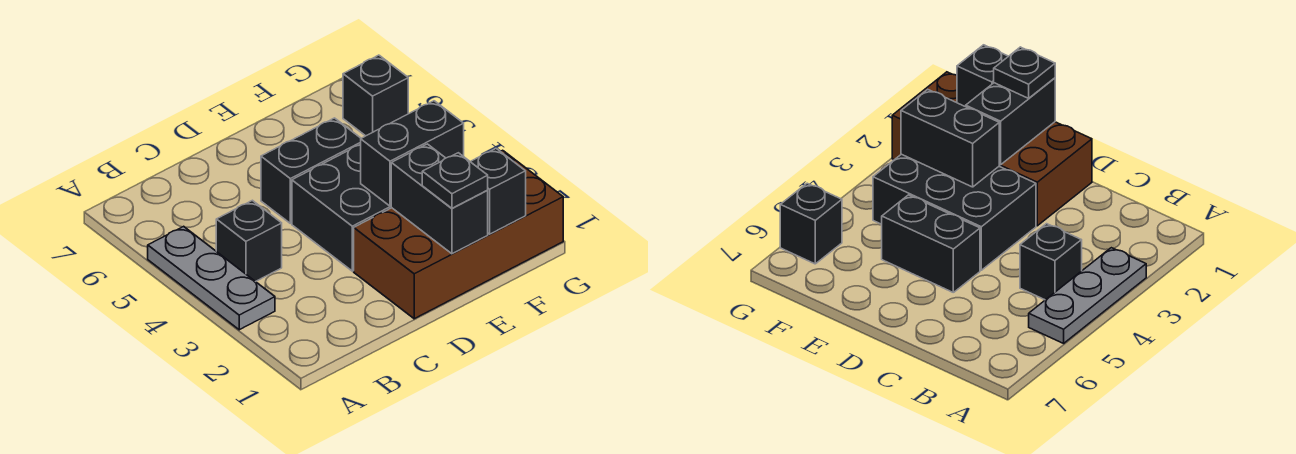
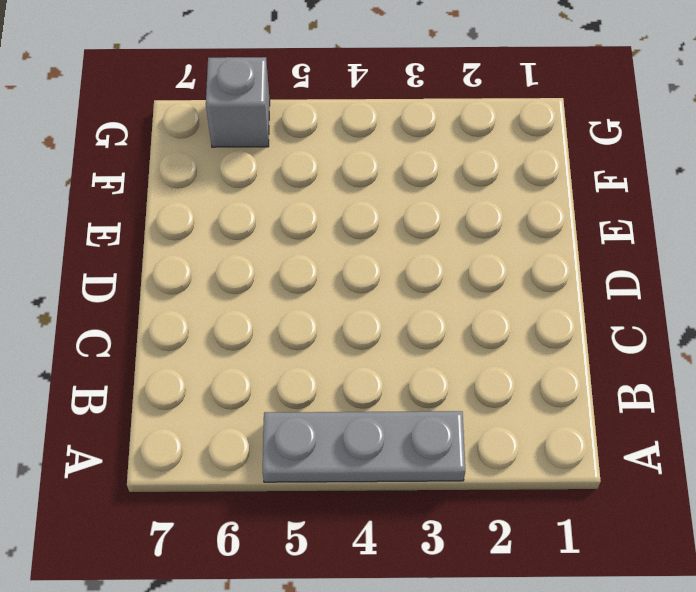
grey 1x1 brick [206,57,270,147] -> black 1x1 brick [343,55,408,136]
none -> black 1x1 brick [216,200,282,282]
none -> brown 2x4 brick [354,150,563,319]

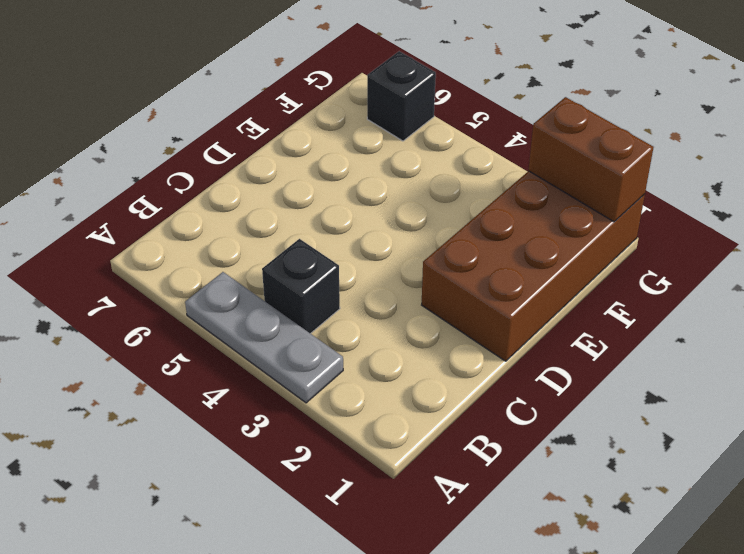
brown 1x2 brick [528,97,654,222] -> none
none -> black 2x3 brick [292,144,392,271]
none -> black 1x2 brick [261,118,361,223]

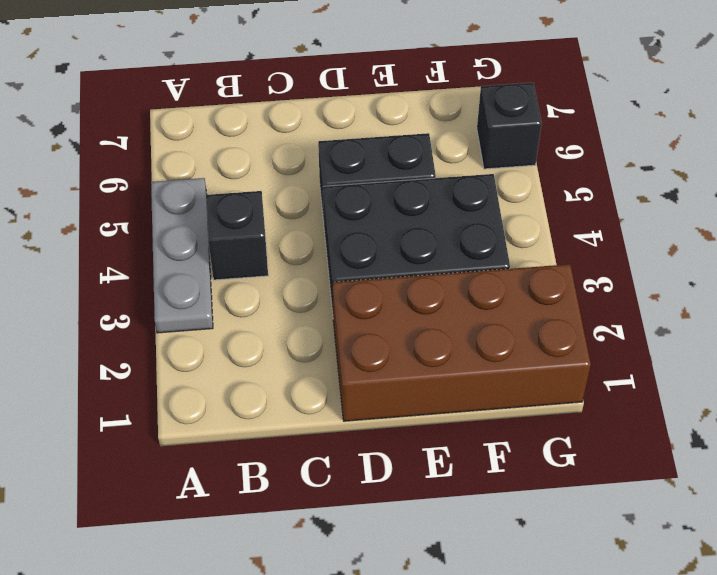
none -> black 1x2 brick [391,144,488,254]
none -> black 1x2 brick [361,101,464,206]

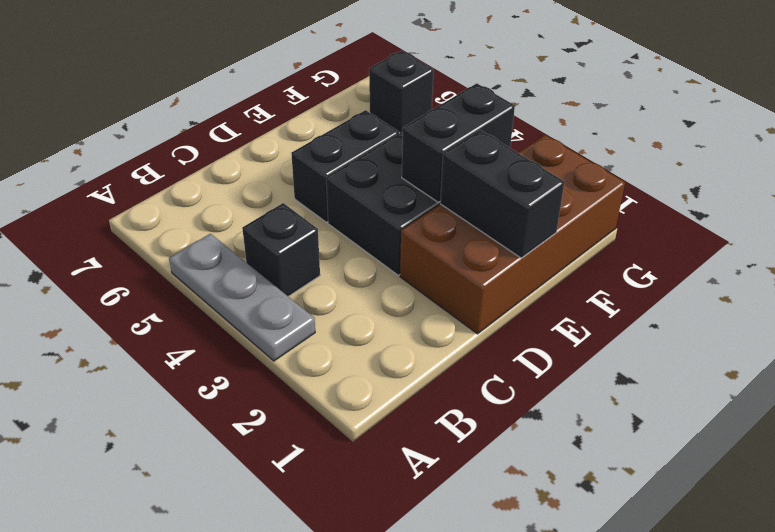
none -> black 1x1 brick [470,148,526,234]
none -> black 1x1 plate [422,153,488,208]

